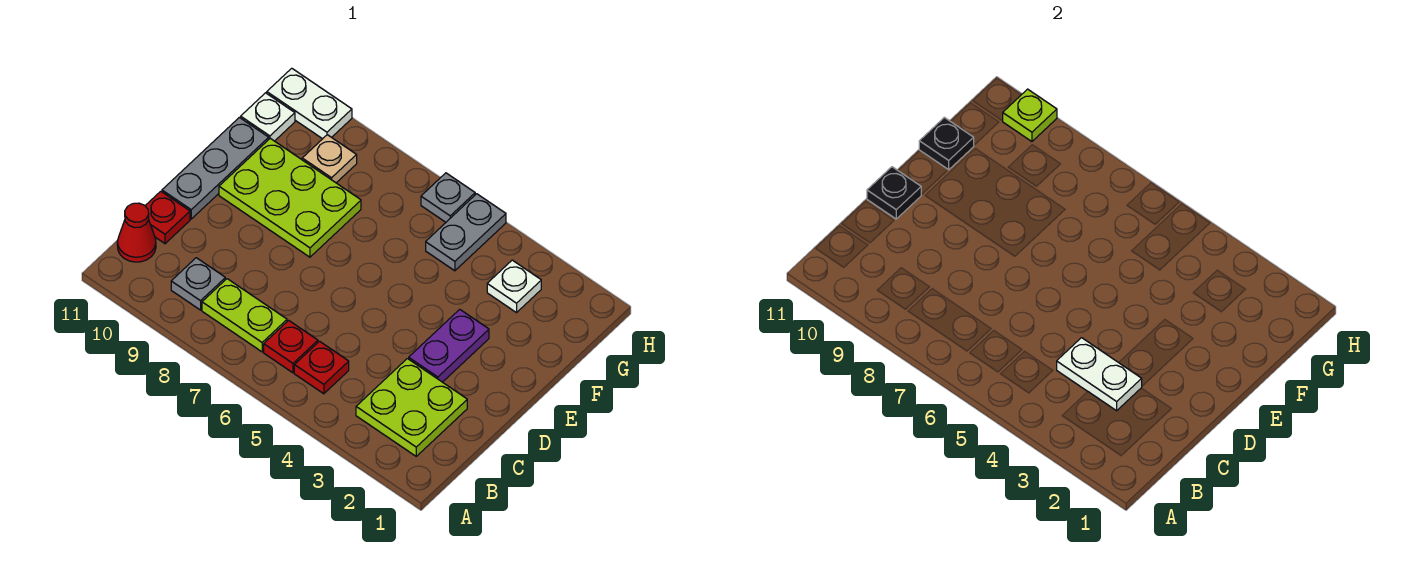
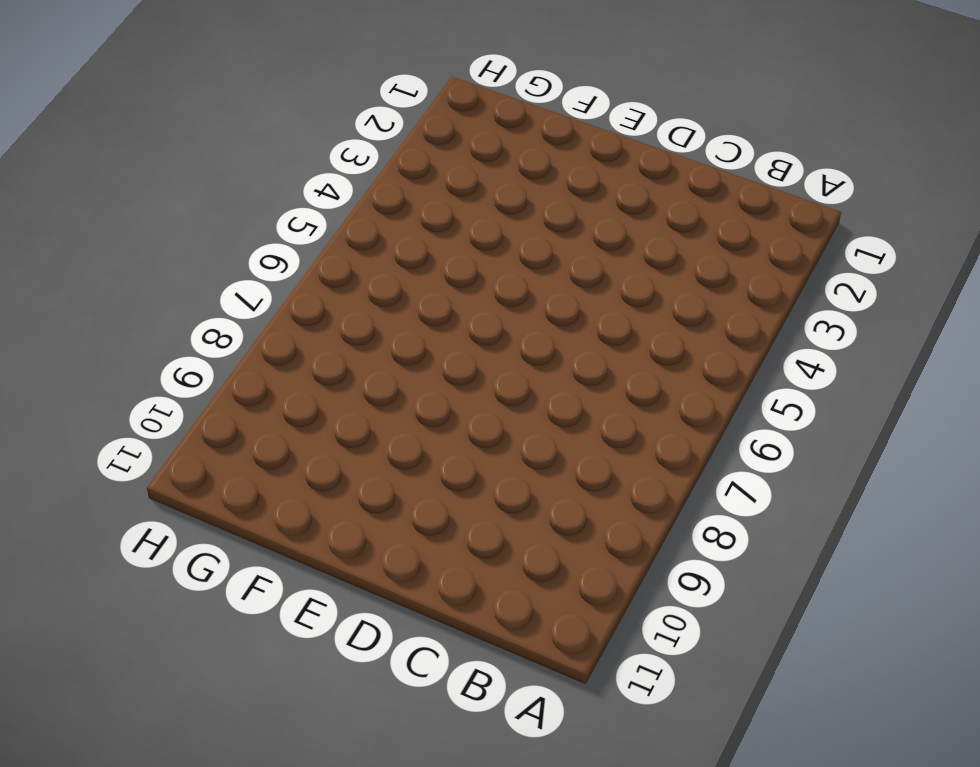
none -> lime 2x2 plate [356,359,467,456]
none -> red 1x1 plate [294,341,349,394]
none -> red 1x1 plate [264,320,318,373]

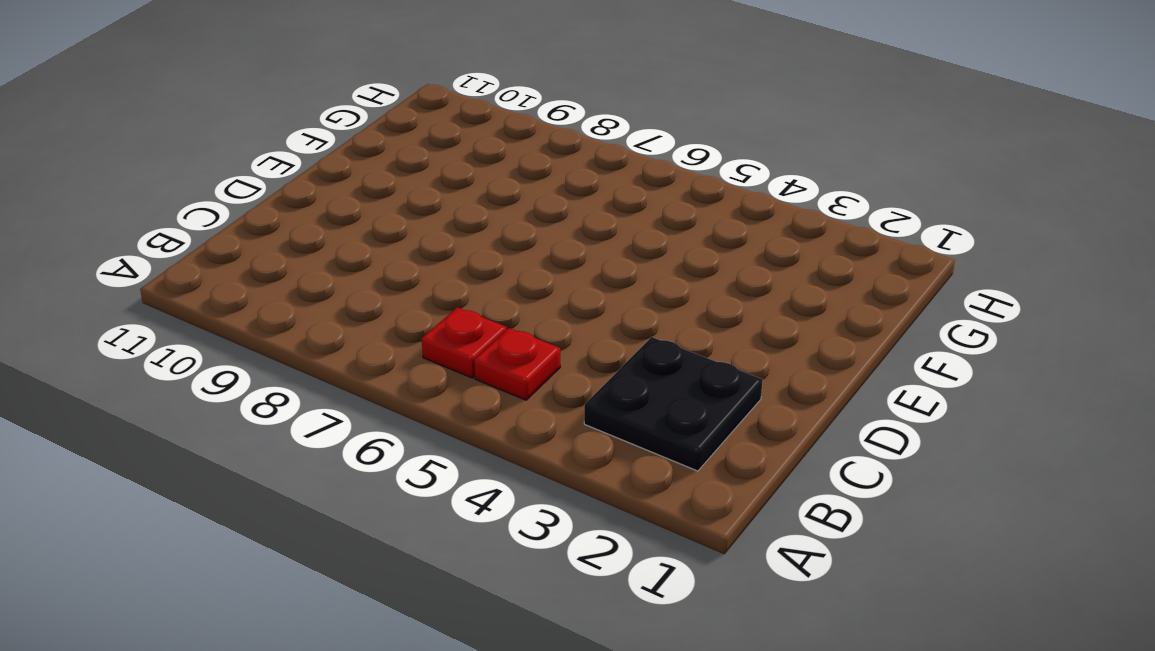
black 2x2 plate [584,337,763,471] -> lime 2x2 plate [356,359,467,456]
none -> lime 1x2 plate [202,279,287,352]
none -> grey 1x1 plate [171,258,225,310]
none -> red 1x1 cone [117,203,156,262]

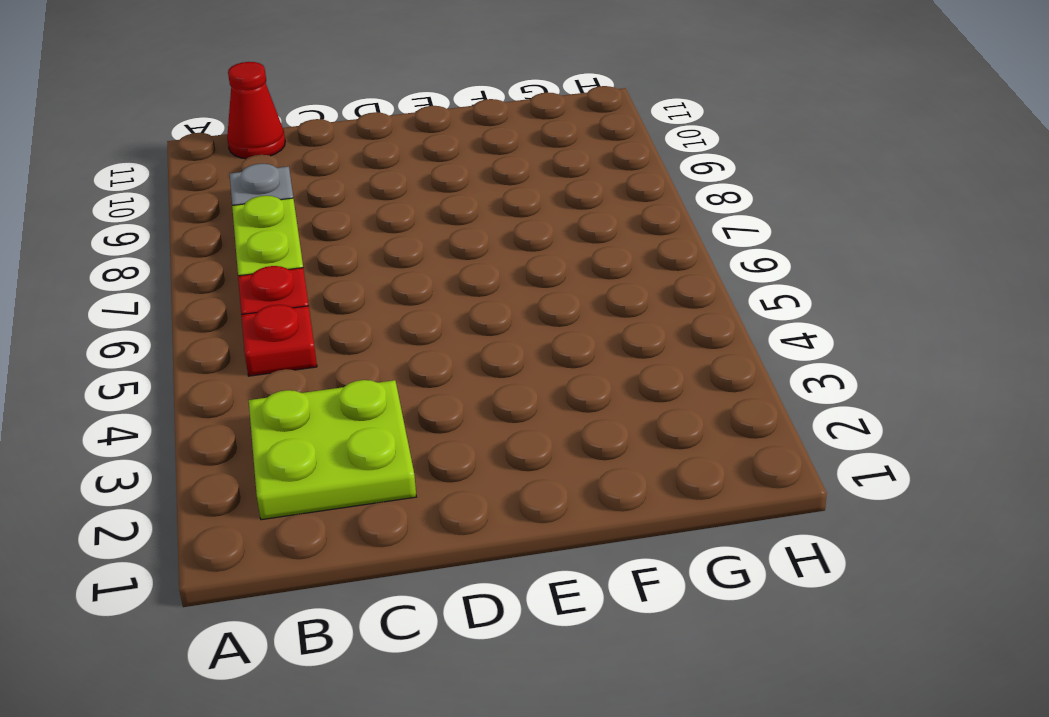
none -> red 1x1 plate [145,191,190,244]
none -> purple 1x2 plate [409,309,489,382]
none -> grey 1x3 plate [162,117,269,219]

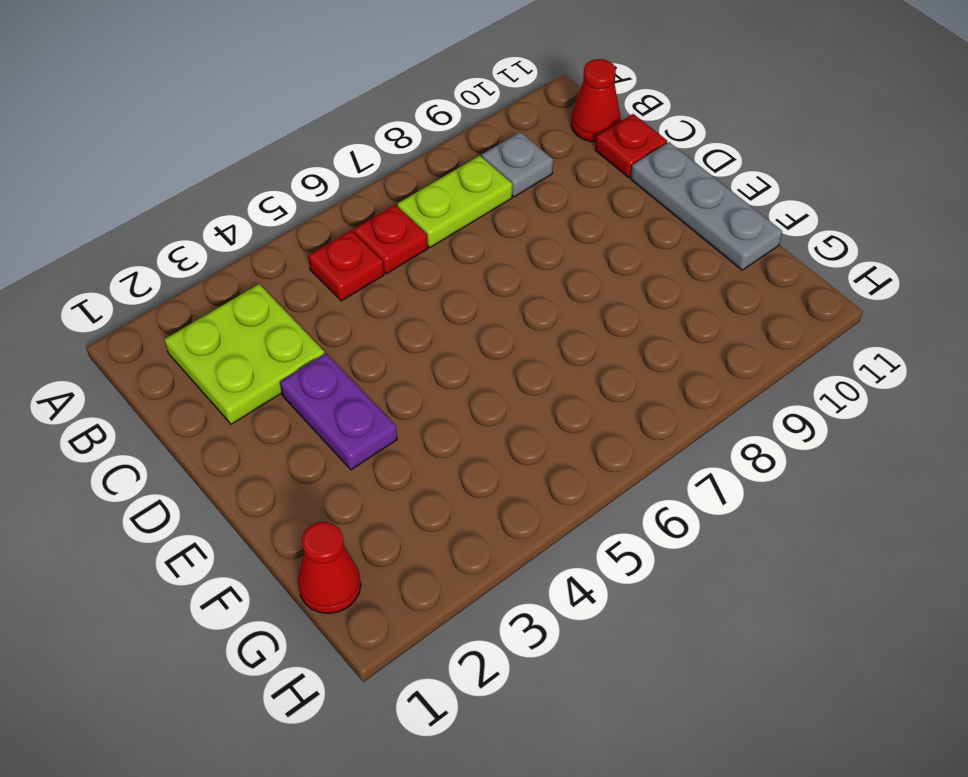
red 1x1 cone [298,522,361,614] -> none
none -> lime 2x3 plate [219,138,361,257]
none -> white 1x1 plate [487,260,541,313]
none -> grey 1x2 plate [426,194,506,271]

